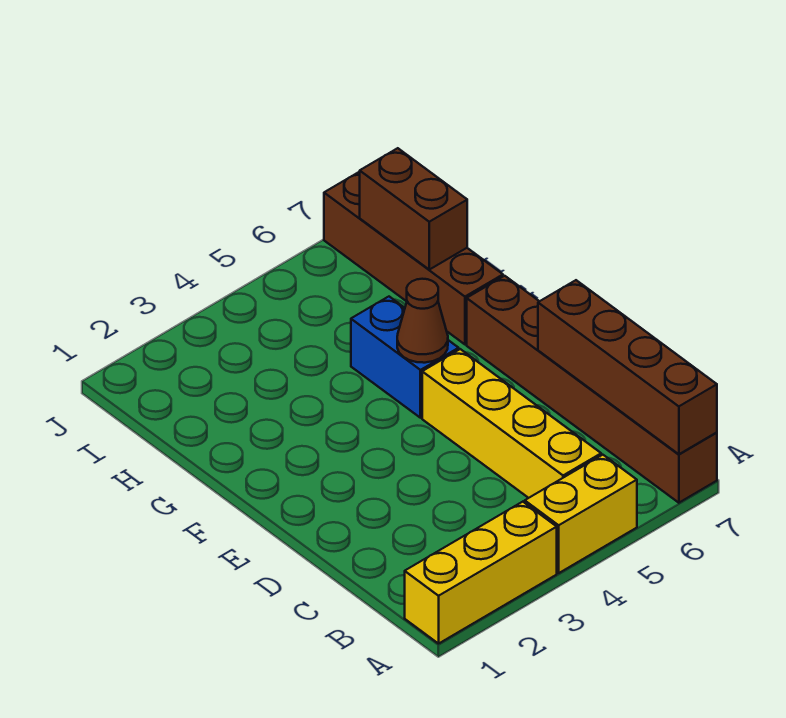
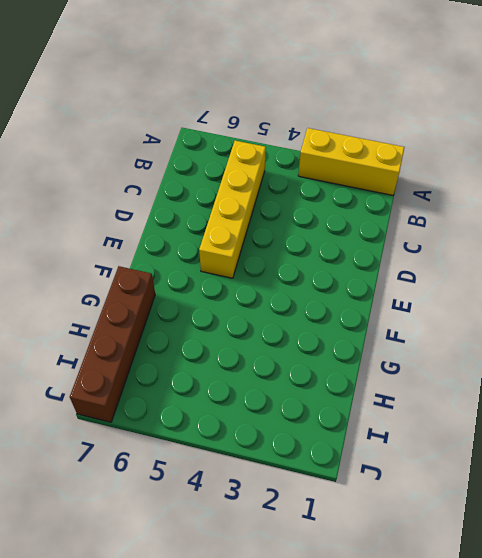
none -> yellow 1x2 brick [525,455,637,573]
none -> brown 1x6 brick [467,276,717,503]

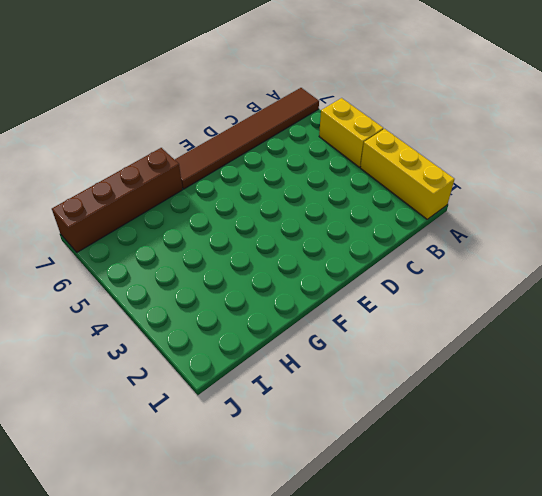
brown 1x6 tile [175,88,319,189] -> brown 1x6 brick [467,276,717,503]
none -> yellow 1x4 brick [422,349,601,498]
none -> blue 1x2 brick [351,297,459,418]

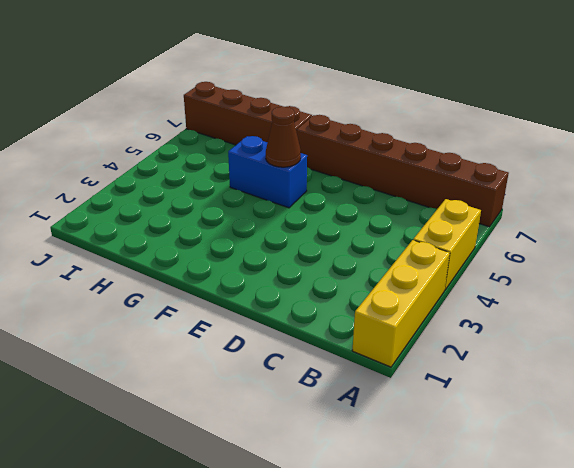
none -> yellow 1x4 brick [422,349,601,498]
none -> brown 1x4 brick [538,280,717,454]

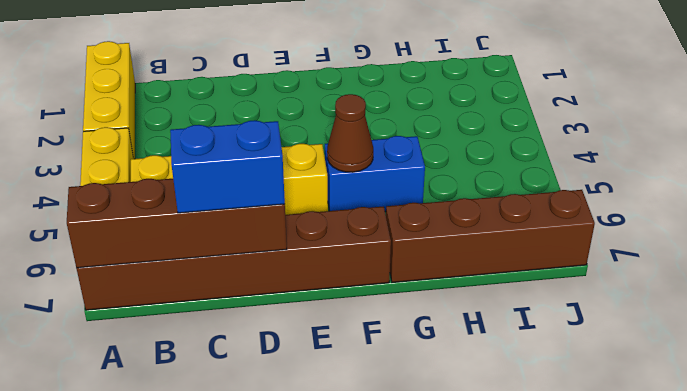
blue 1x2 brick [170,120,285,213] -> none
none -> brown 1x2 brick [360,148,467,270]

